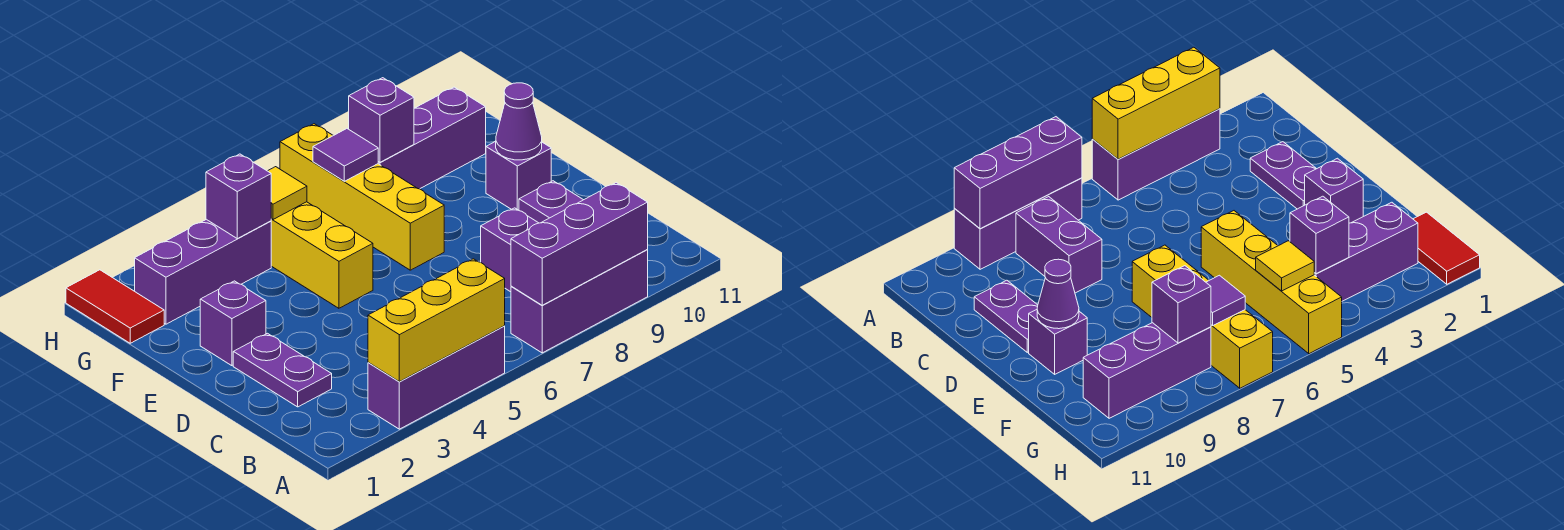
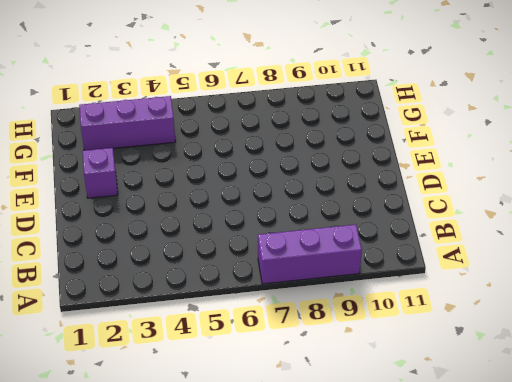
none -> purple 1x3 brick [368,326,505,429]
none -> purple 1x2 brick [481,208,538,292]
none -> purple 1x2 plate [233,333,332,407]

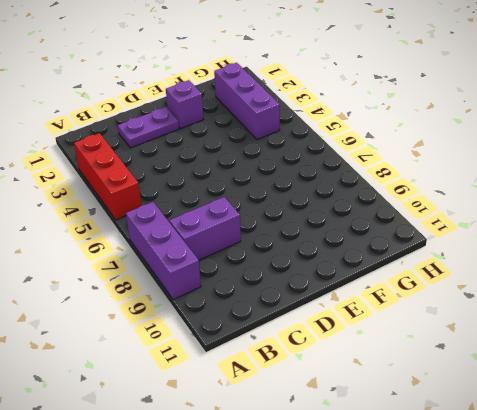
red 1x3 brick [74,133,141,220] -> purple 1x3 brick [368,326,505,429]
none -> purple 1x2 plate [519,181,583,223]
none -> yellow 1x4 brick [271,202,373,308]
none -> yellow 1x4 brick [280,124,444,270]

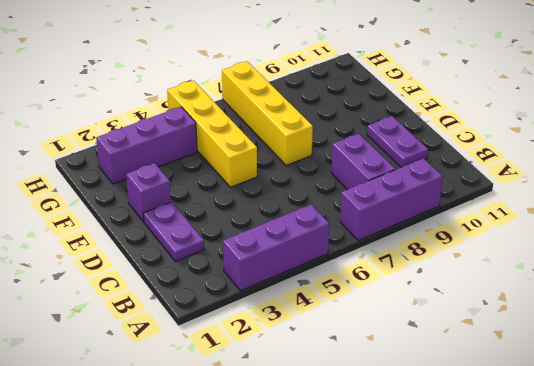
none -> purple 1x1 brick [486,141,551,210]
none -> red 1x2 tile [66,270,164,343]
none -> purple 1x3 brick [378,87,486,189]

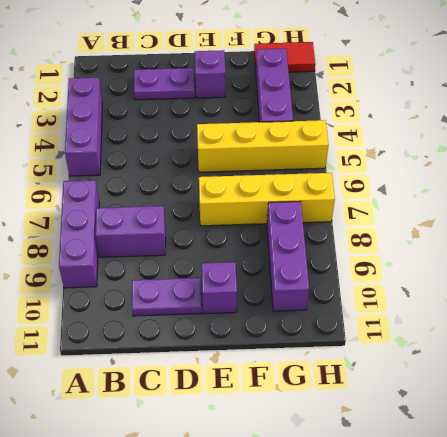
none -> yellow 1x3 brick [368,259,505,382]
none -> purple 1x3 brick [511,183,648,305]
none -> purple 1x1 cone [496,83,542,160]

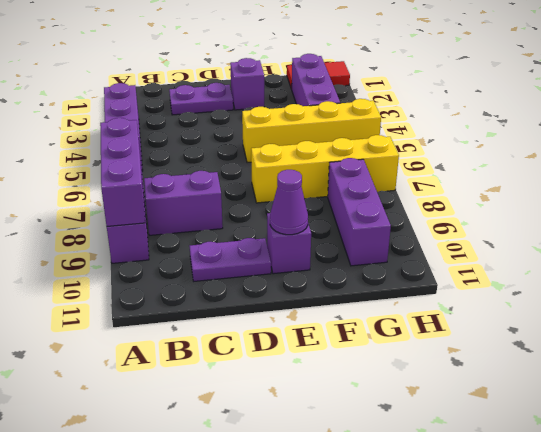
none -> yellow 1x3 brick [368,259,505,382]
none -> purple 1x1 brick [206,154,271,239]
none -> yellow 1x1 tile [268,167,307,219]

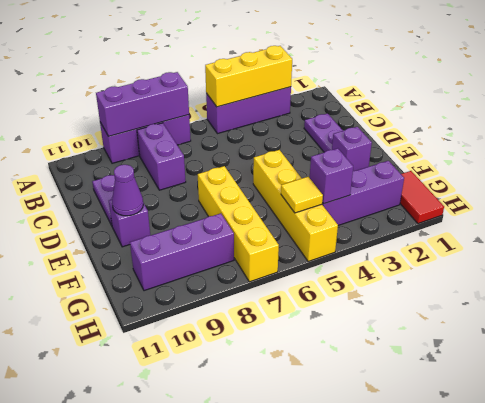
none -> purple 1x1 tile [313,129,378,181]
none -> purple 1x1 brick [349,78,414,162]

